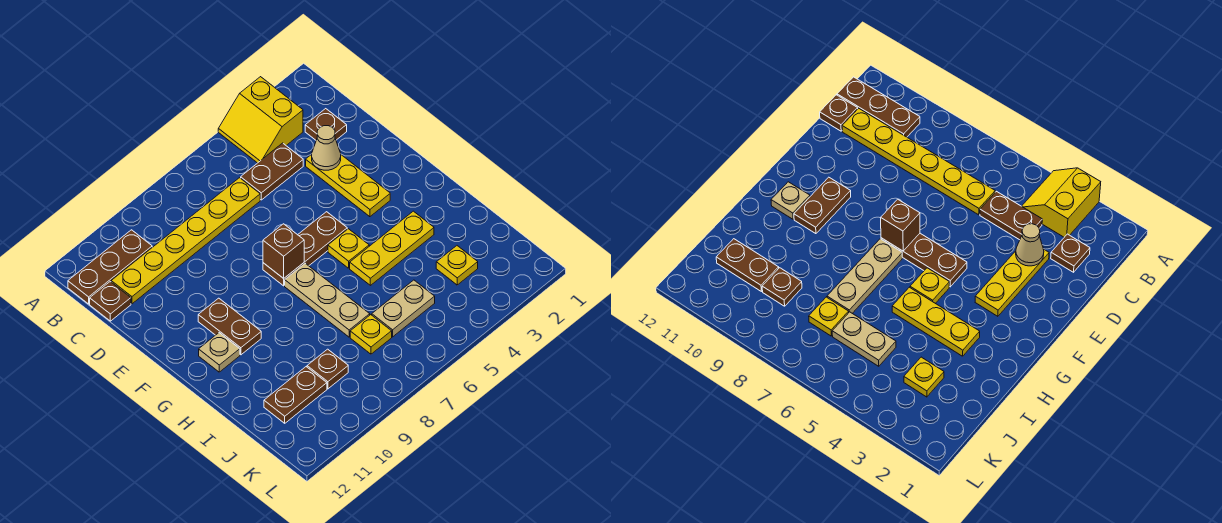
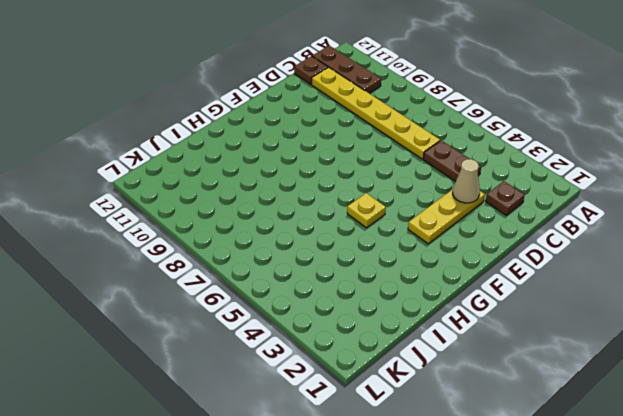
none -> yellow 2x2 slope [218,77,303,163]
none -> brown 1x3 plate [263,212,347,286]
none -> brown 1x2 plate [198,298,261,355]

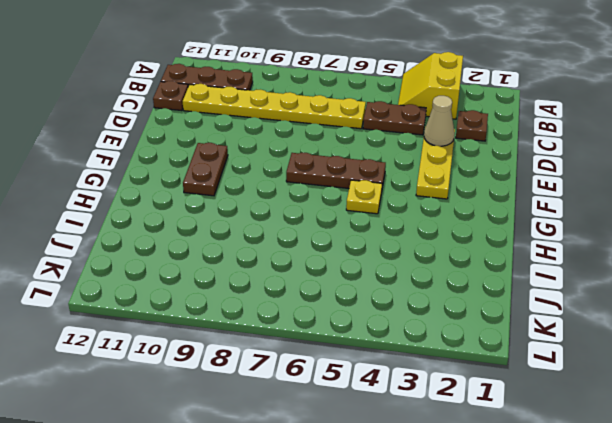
none -> tan 1x3 plate [285,263,370,337]
none -> tan 1x1 plate [199,333,240,372]
none -> yellow 1x3 plate [350,211,434,285]

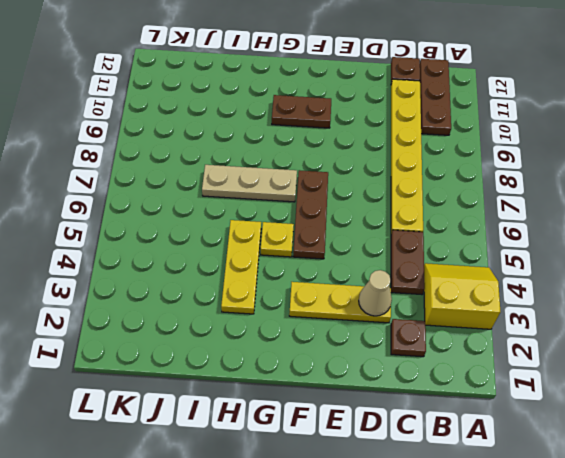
none -> tan 1x1 plate [199,333,240,372]
none -> yellow 1x1 plate [436,246,478,285]
none -> tan 1x2 plate [372,280,435,337]

